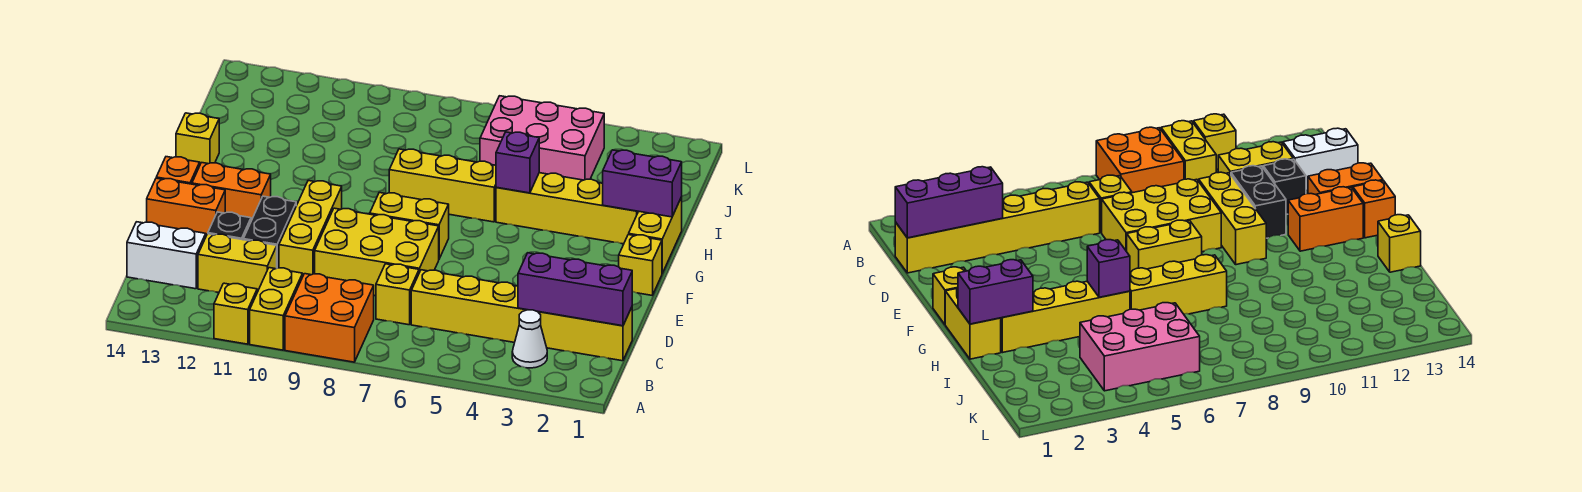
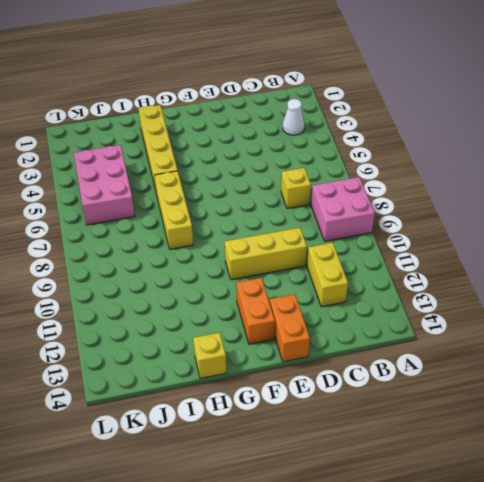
pink 2x2 brick [311,177,375,241] -> orange 2x2 brick [285,274,374,362]
none -> yellow 1x2 brick [250,268,303,350]
none -> yellow 1x1 brick [214,283,257,344]
none -> yellow 1x6 brick [411,270,632,361]

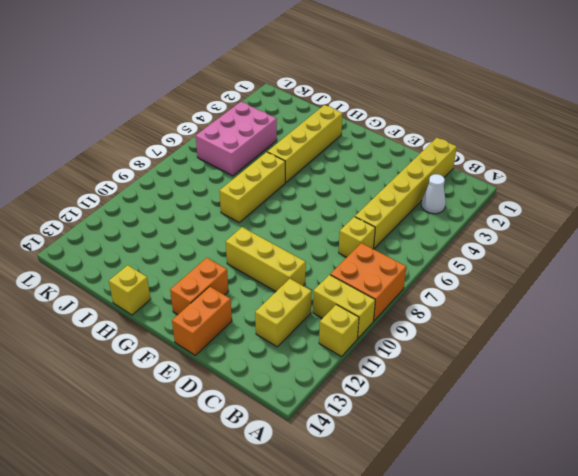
none -> white 1x2 brick [127,222,206,289]
none -> yellow 2x3 brick [315,208,439,296]
none -> black 1x2 brick [243,196,296,268]

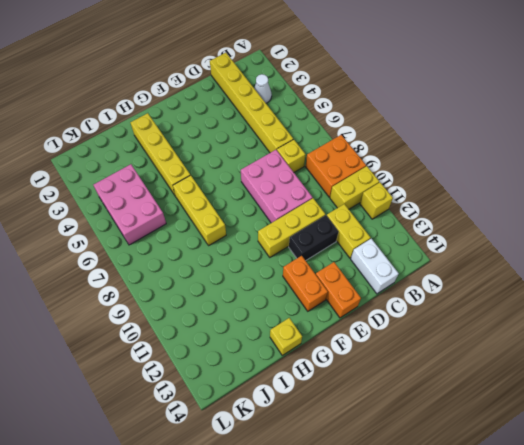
pink 2x3 brick [241,150,313,223] -> yellow 2x3 brick [315,208,439,296]
none -> black 1x1 brick [208,212,251,240]
none -> yellow 1x1 brick [619,235,662,295]
none -> yellow 1x2 brick [370,193,449,259]

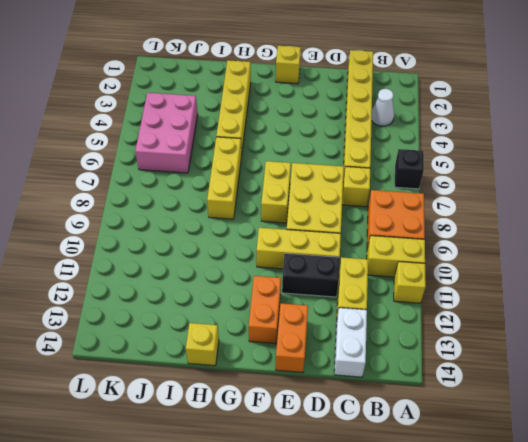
black 1x1 brick [394,149,424,189] -> black 1x1 brick moved to [208,212,251,240]
none -> orange 1x1 brick [156,157,200,184]
none -> yellow 1x2 brick [629,197,682,273]
none -> purple 1x3 brick [518,253,632,326]

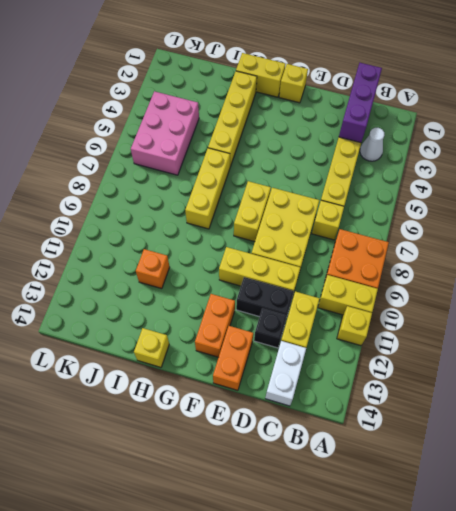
orange 1x1 brick [136,249,170,289] -> orange 1x1 brick moved to [156,157,200,184]
none -> purple 1x2 brick [603,150,682,217]
none -> purple 1x1 brick [496,132,539,193]

